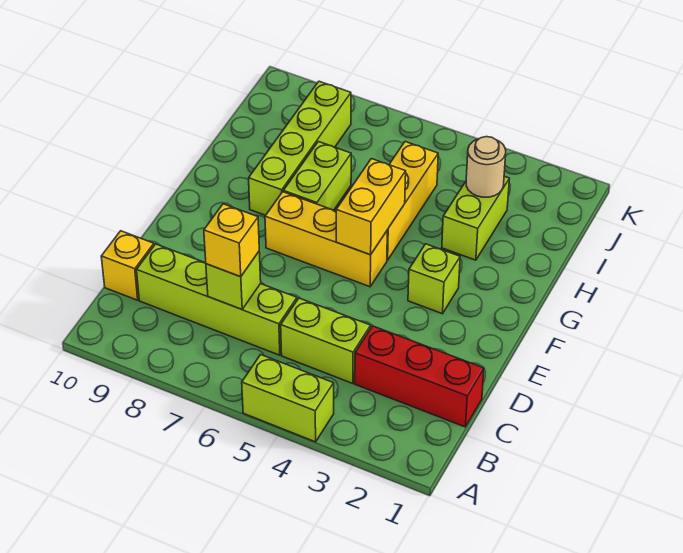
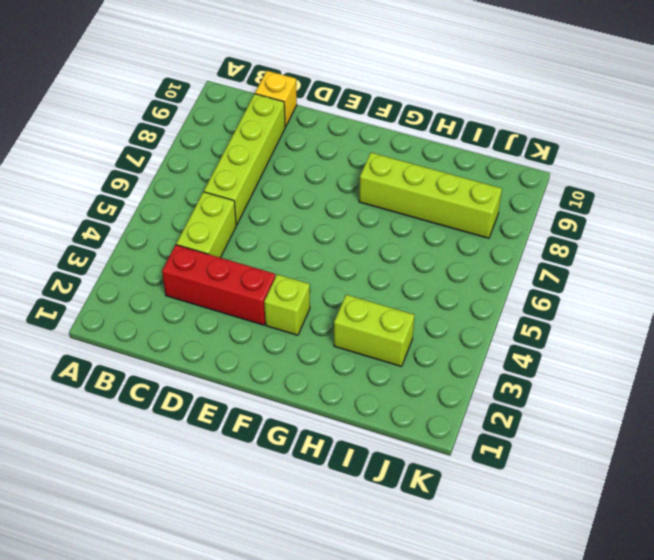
red 1x3 brick [162,245,275,325] -> red 1x3 brick turned to [355,326,484,427]
none -> lime 1x2 brick [242,355,334,442]
none -> yellow 1x3 brick [265,192,387,287]
none -> yellow 1x3 brick [387,142,438,260]

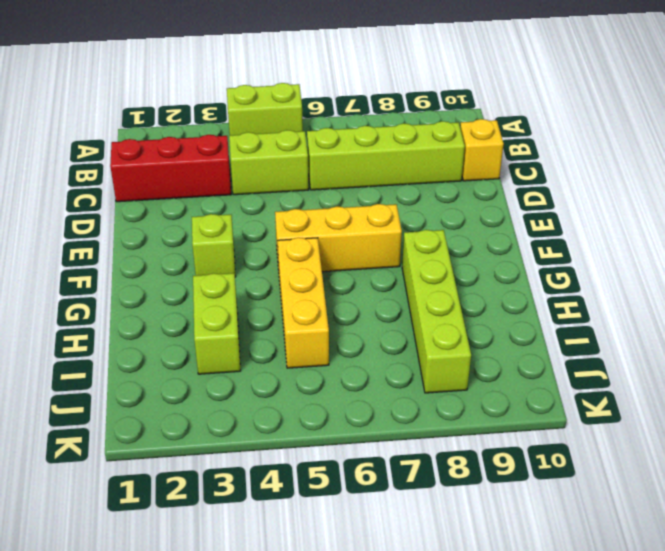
none -> lime 1x2 brick [283,142,351,210]
none -> lime 1x1 brick [206,252,261,309]
none -> yellow 1x2 brick [336,159,406,255]

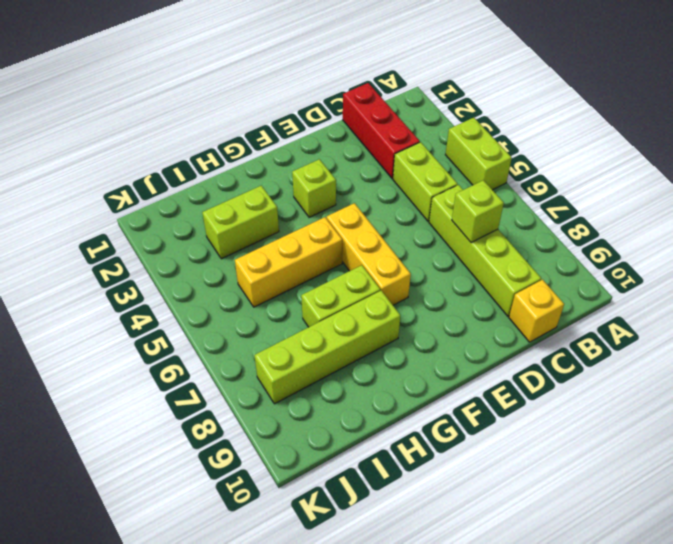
none -> yellow 1x2 brick [336,159,406,255]
none -> tan 1x1 round brick [466,137,506,197]
none -> yellow 1x1 brick [204,204,259,277]

